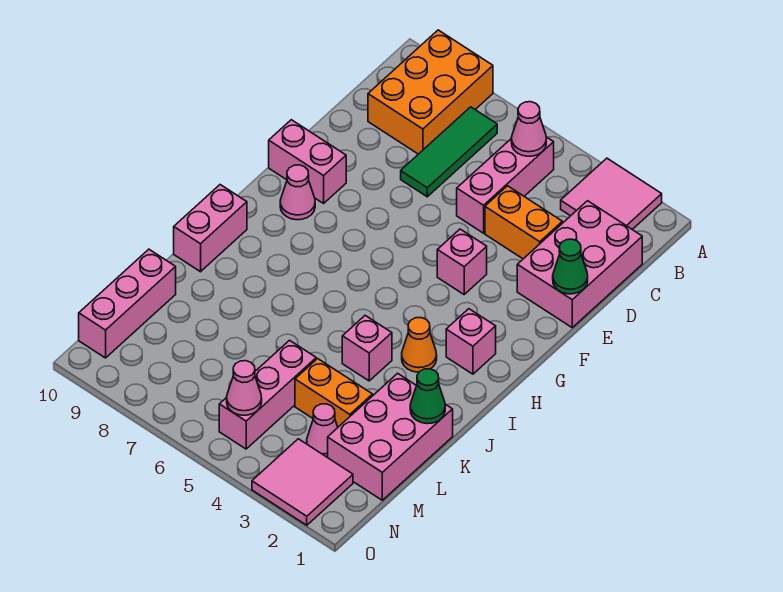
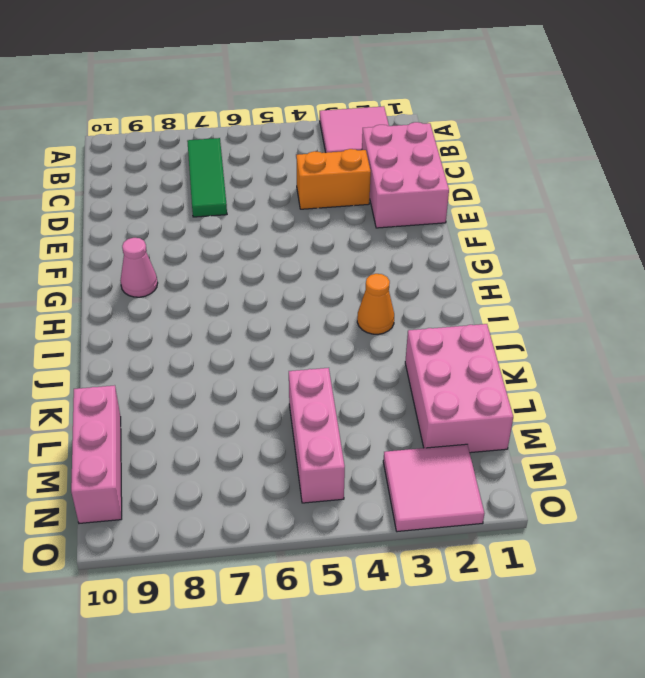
none -> orange 2x3 brick [368,30,493,154]
none -> pink 1x3 brick [457,137,554,233]
none -> pink 1x1 brick [437,229,487,294]

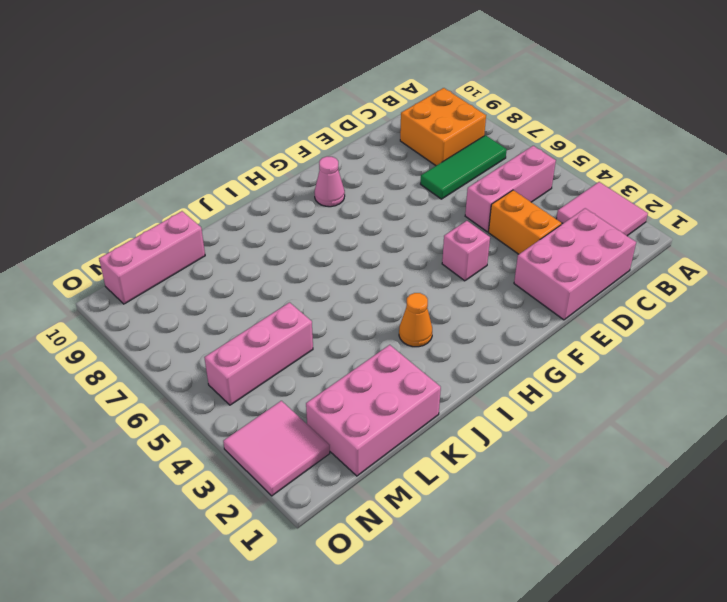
orange 2x2 brick [400,88,486,166] -> orange 2x3 brick [368,30,493,154]
none -> pink 1x2 brick [269,120,346,203]
none -> pink 1x1 brick [446,309,496,374]
none -> pink 1x2 brick [174,185,247,272]

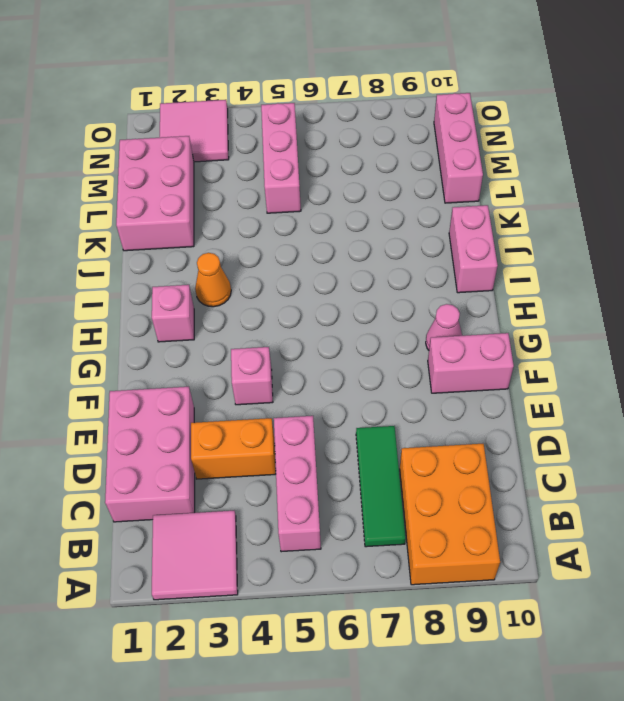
none -> pink 1x1 brick [342,316,392,381]
none -> orange 1x2 brick [295,359,373,427]
none -> pink 1x1 cone [307,404,338,458]

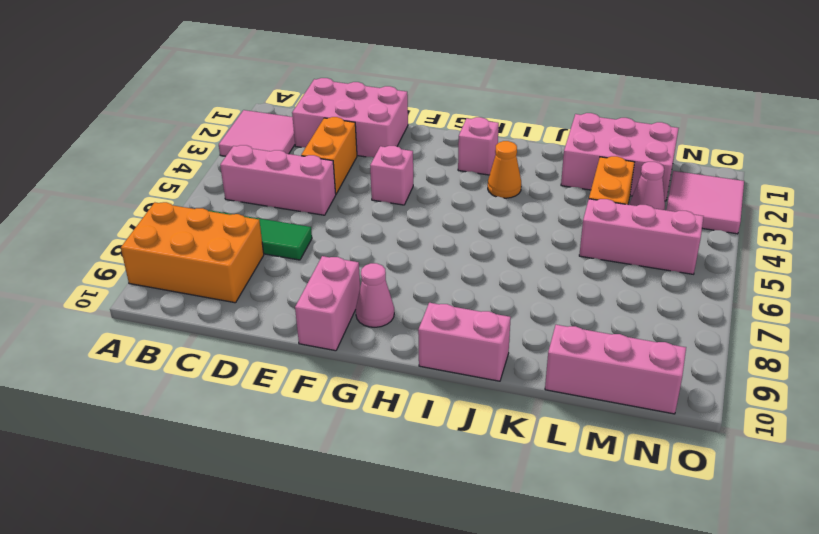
none -> pink 1x1 brick [342,316,392,381]
none -> pink 1x1 cone [511,102,546,156]
none -> green 1x1 cone [553,239,588,294]

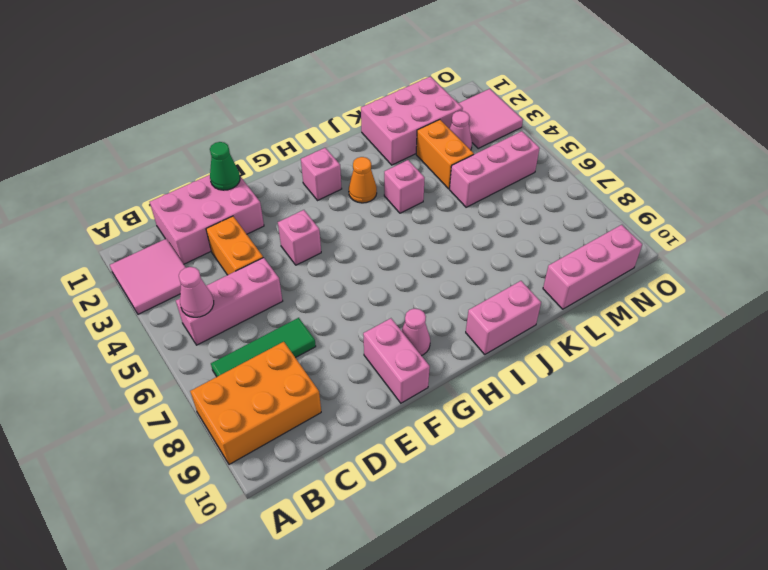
none -> green 1x1 cone [410,369,445,424]
none -> pink 1x1 cone [227,361,262,415]

